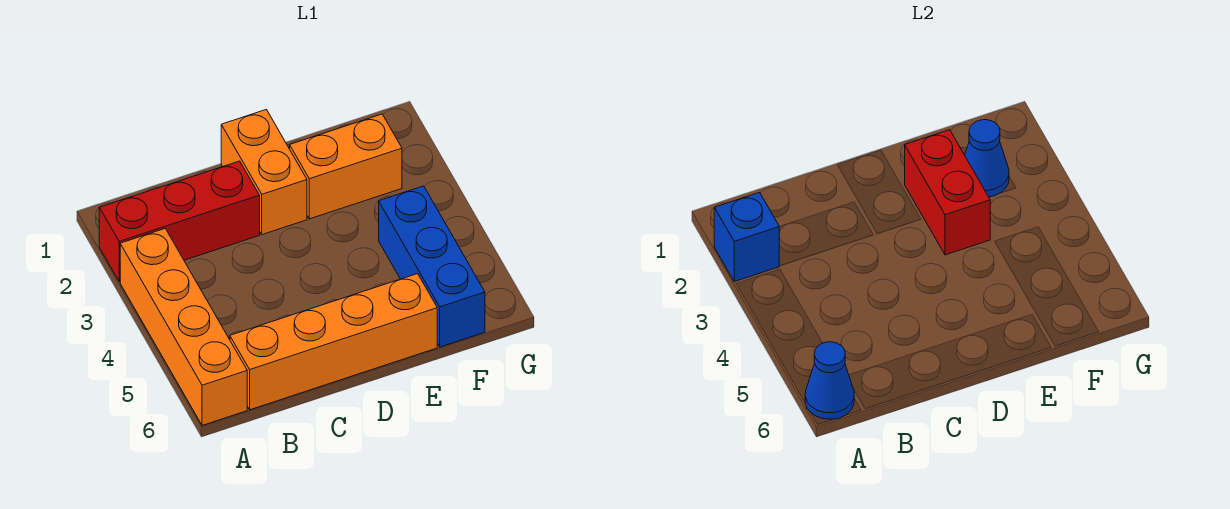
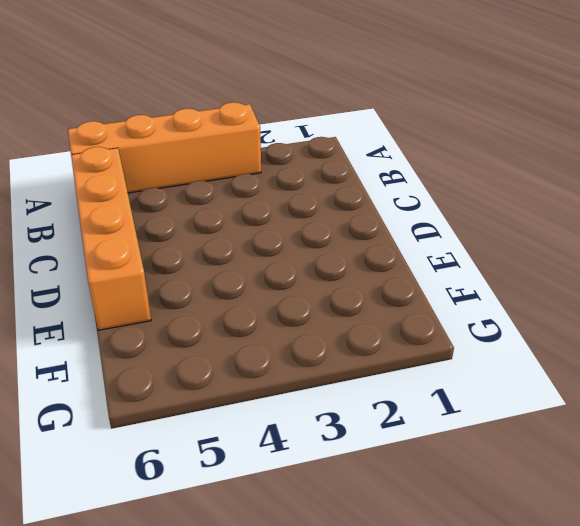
none -> red 1x3 brick [99,161,260,282]
none -> orange 1x2 brick [221,110,307,235]

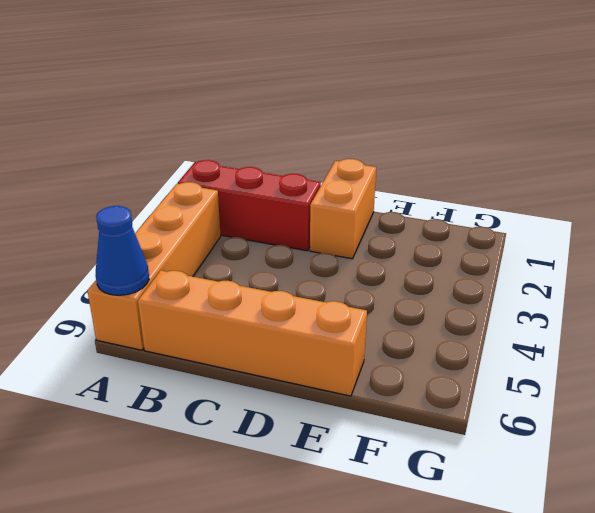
none -> orange 1x2 brick [290,114,402,219]
none -> blue 1x3 brick [379,186,485,347]

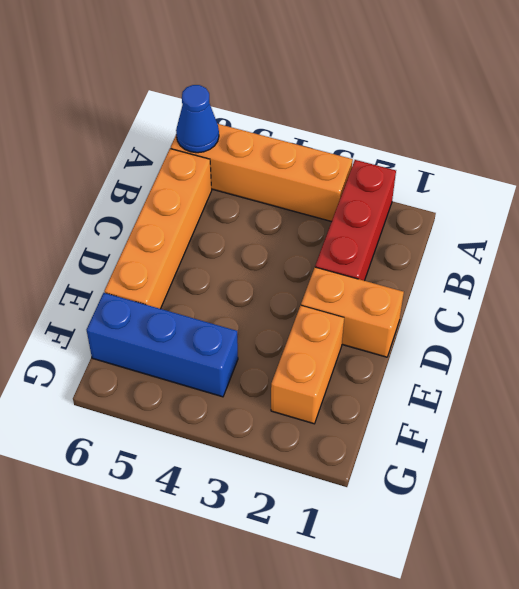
none -> blue 1x1 brick [714,193,779,282]
none -> red 1x2 brick [905,130,990,255]

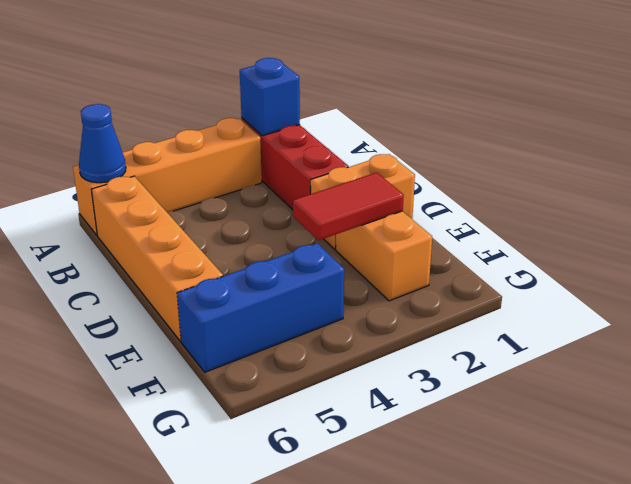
red 1x2 tile [293,173,404,240] -> red 1x2 brick [905,130,990,255]
none -> blue 1x1 cone [965,120,1009,197]

